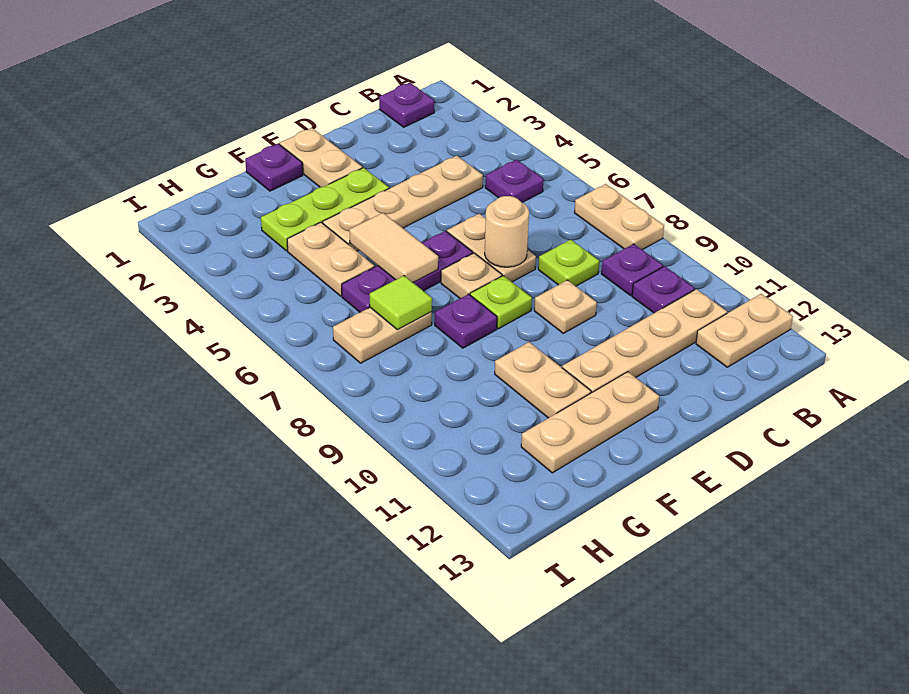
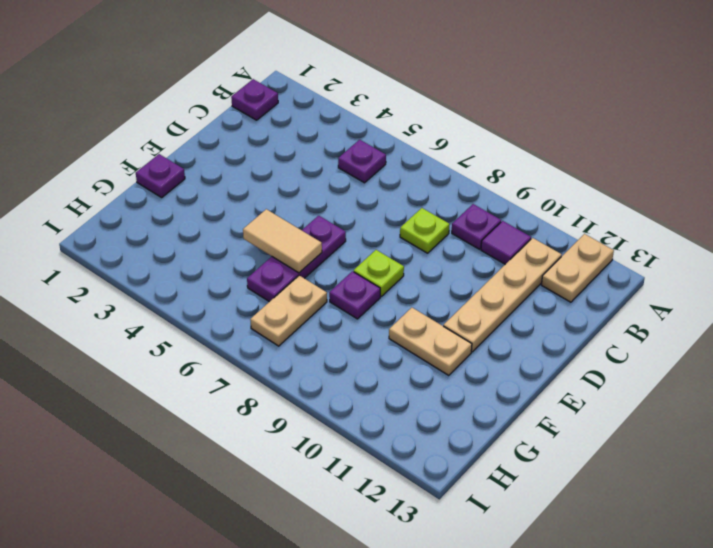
purple 1x1 tile [481,221,531,264] -> purple 1x1 plate [632,266,695,313]
none -> tan 1x2 plate [574,184,664,250]
none -> tan 1x4 plate [323,156,483,251]
none -> tan 1x2 plate [447,214,536,282]

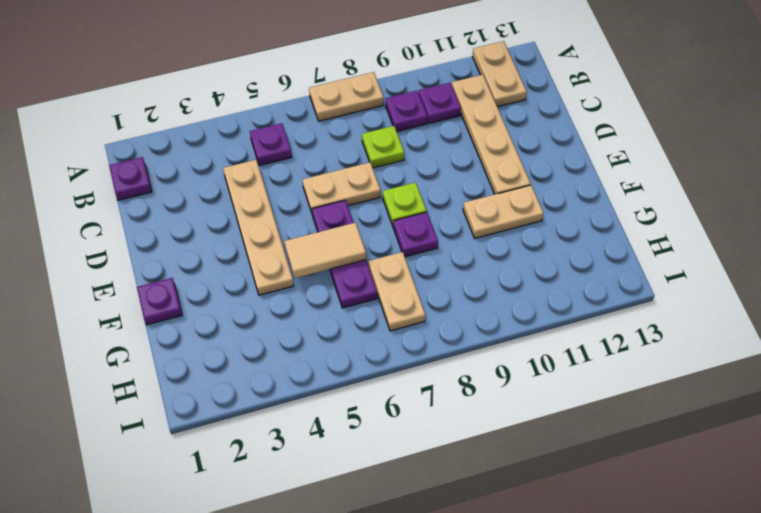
none -> tan 1x1 plate [534,280,597,333]
none -> tan 1x2 plate [280,128,362,187]
none -> lime 1x3 plate [261,168,389,251]

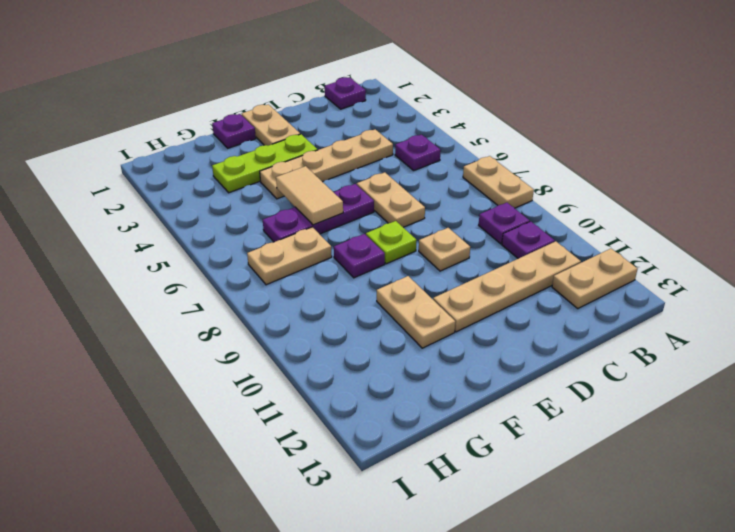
none -> lime 1x1 plate [538,240,599,286]
none -> tan 1x1 plate [441,253,502,299]
none -> tan 1x3 plate [521,372,659,473]

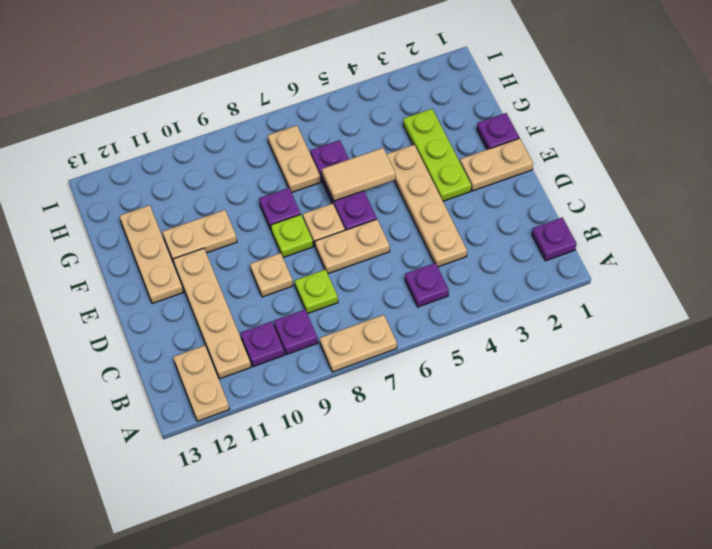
none -> tan 1x2 plate [287,222,374,296]
none -> tan 1x1 round brick [485,196,529,267]
none -> lime 1x1 tile [370,276,432,330]

